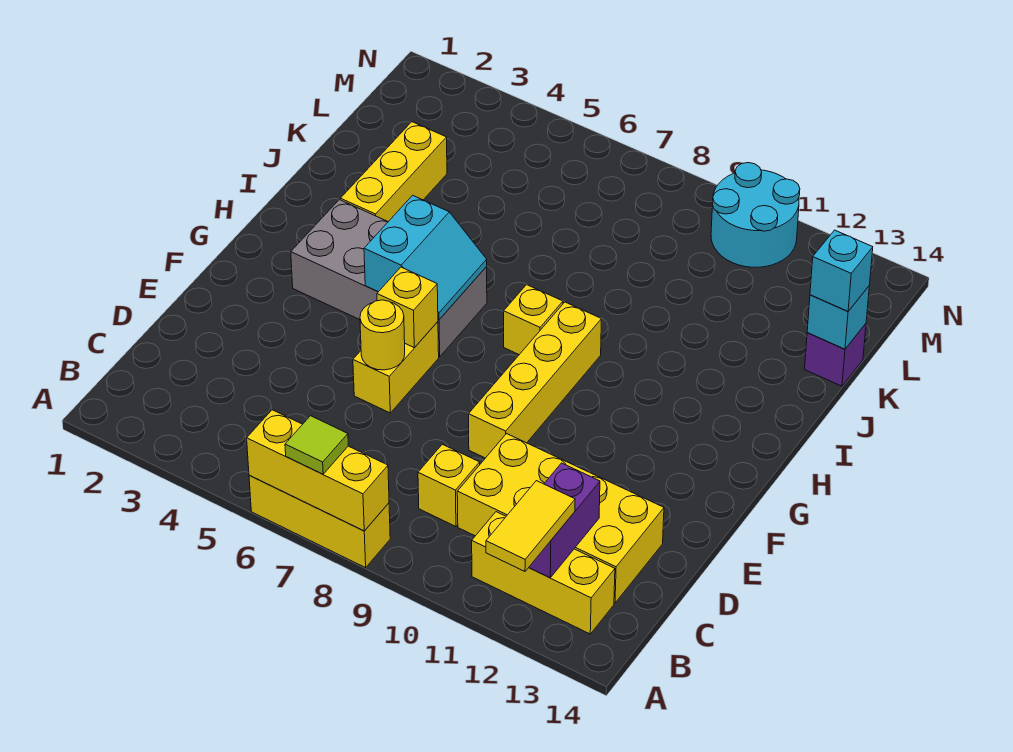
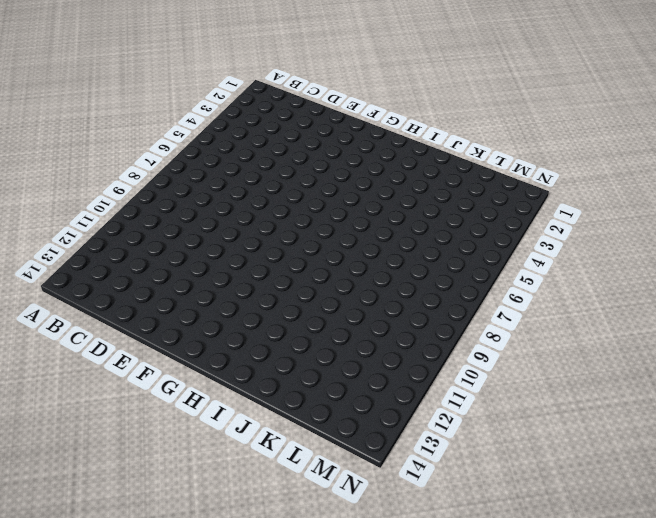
none -> yellow 1x3 brick [249,475,390,568]
none -> yellow 1x3 brick [472,512,615,634]
none -> yellow 1x1 brick [418,444,480,526]

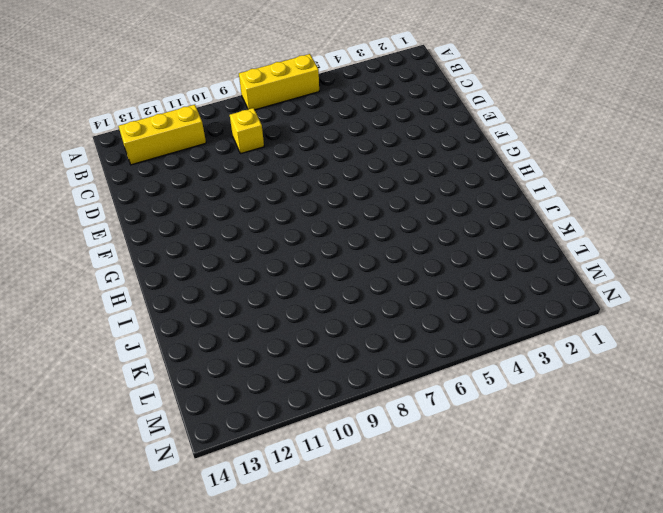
none -> yellow 2x4 brick [457,434,664,603]
none -> yellow 1x2 brick [353,322,439,413]
none -> yellow 1x4 brick [469,302,601,458]

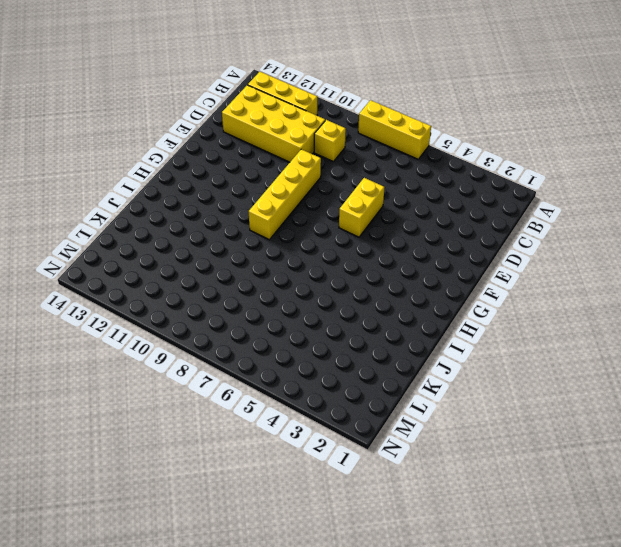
none -> grey 2x4 brick [291,200,487,357]
none -> yellow 1x1 brick [504,285,563,355]
none -> yellow 1x3 brick [341,122,447,222]

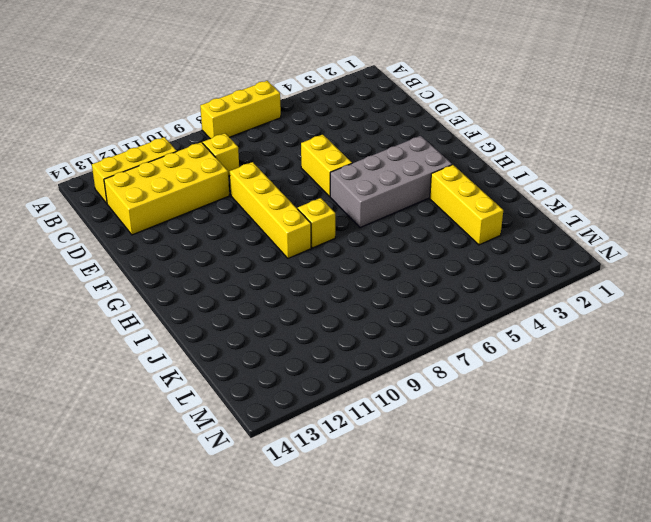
none -> purple 1x1 brick [805,324,866,386]
none -> cyan 2x2 round brick [711,163,800,267]
none -> yellow 1x3 brick [247,410,389,531]

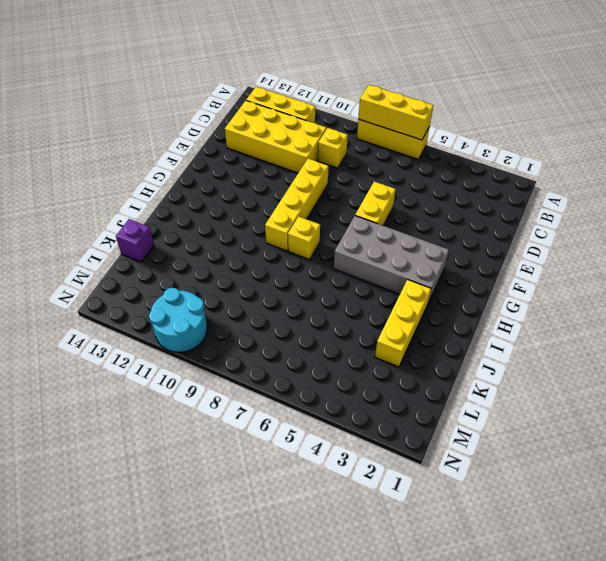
none -> purple 1x2 brick [529,463,600,578]
none -> yellow 1x1 round brick [360,300,405,370]
none -> yellow 1x1 brick [377,267,438,348]

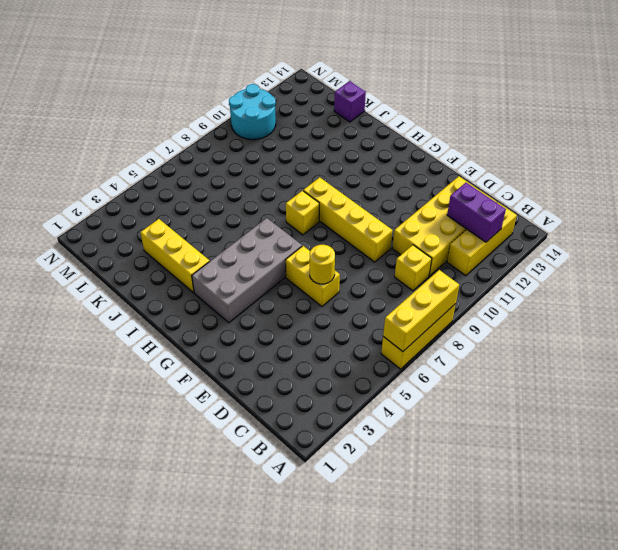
none -> yellow 1x1 brick [377,267,438,348]
none -> cyan 2x2 slope [364,195,487,319]
none -> cyan 1x1 brick [807,286,869,349]

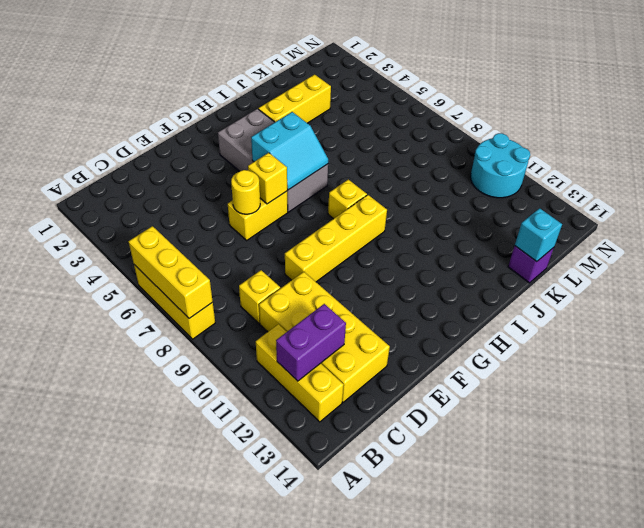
none -> lime 1x1 tile [285,416,348,474]
none -> yellow 1x2 tile [486,481,575,571]
none -> cyan 1x1 brick [810,230,873,311]

